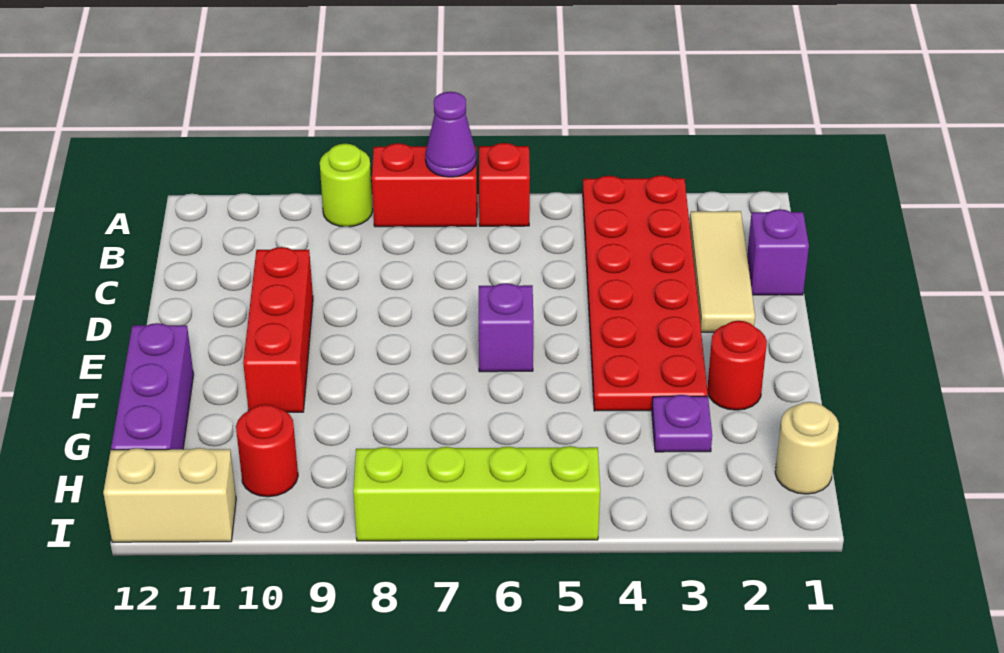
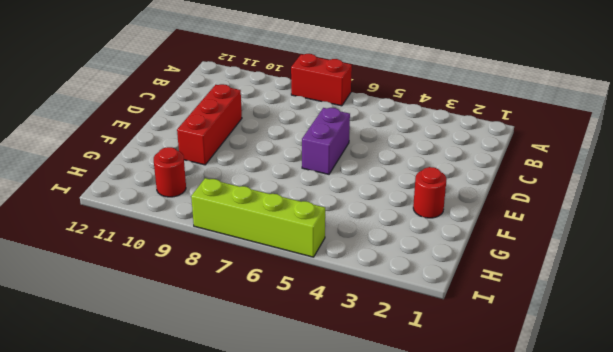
purple 1x2 brick [302,108,350,174] -> purple 1x1 brick [479,283,534,372]
none -> red 2x6 plate [583,175,708,411]
none -> red 1x1 brick [479,143,530,226]
none -> lime 1x1 round brick [320,144,373,227]

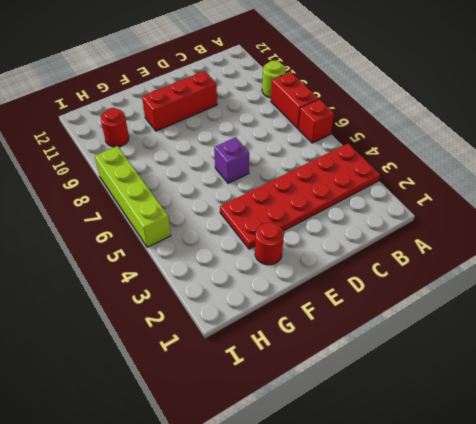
none -> tan 1x3 tile [690,211,755,332]
none -> purple 1x1 brick [747,209,809,295]
none -> purple 1x3 brick [111,323,194,450]

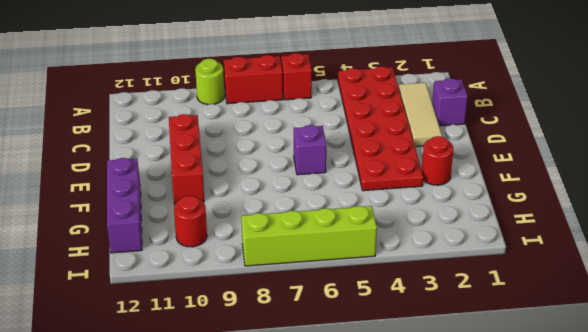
none -> purple 1x1 plate [652,395,712,452]
none -> tan 1x1 round brick [775,402,839,494]
none -> tan 1x2 brick [103,448,236,542]

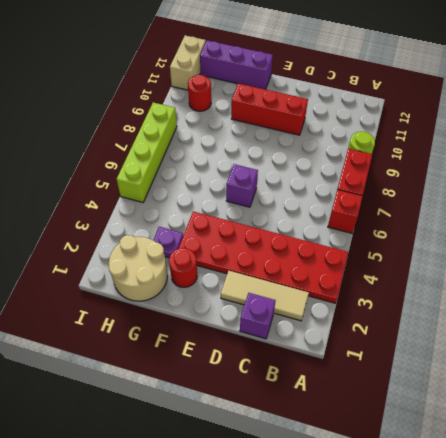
tan 2x2 round brick [109,235,168,301] -> tan 1x1 round brick [775,402,839,494]
none -> purple 1x1 cone [426,92,476,177]

